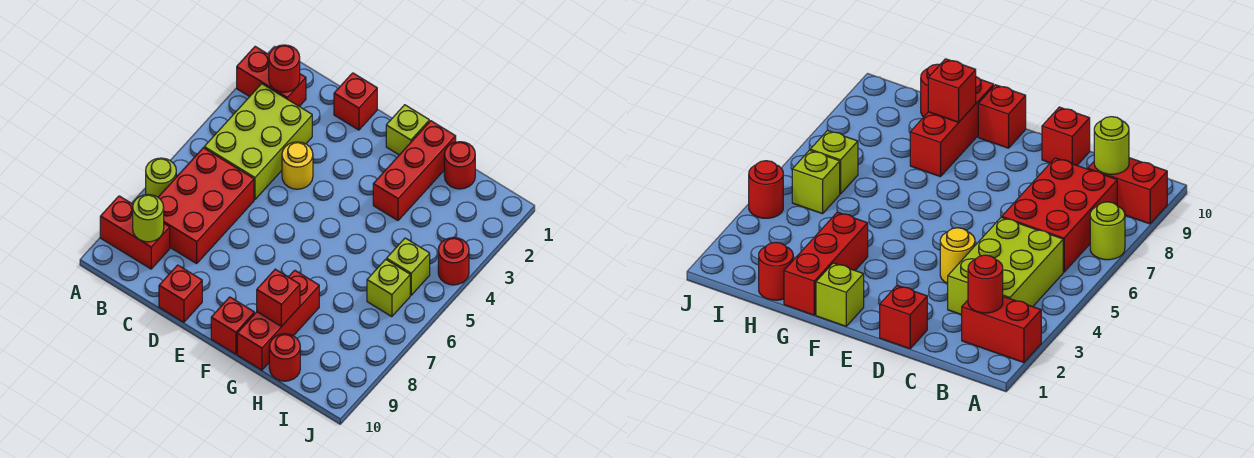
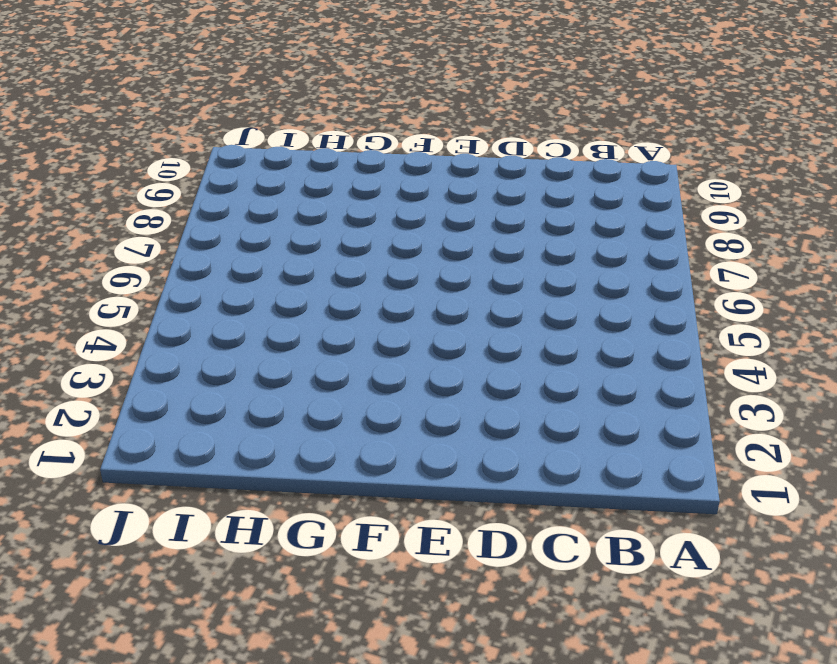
none -> red 1x2 brick [237,47,306,106]
none -> lime 1x1 round brick [146,158,176,197]
none -> red 1x2 brick [100,196,170,269]

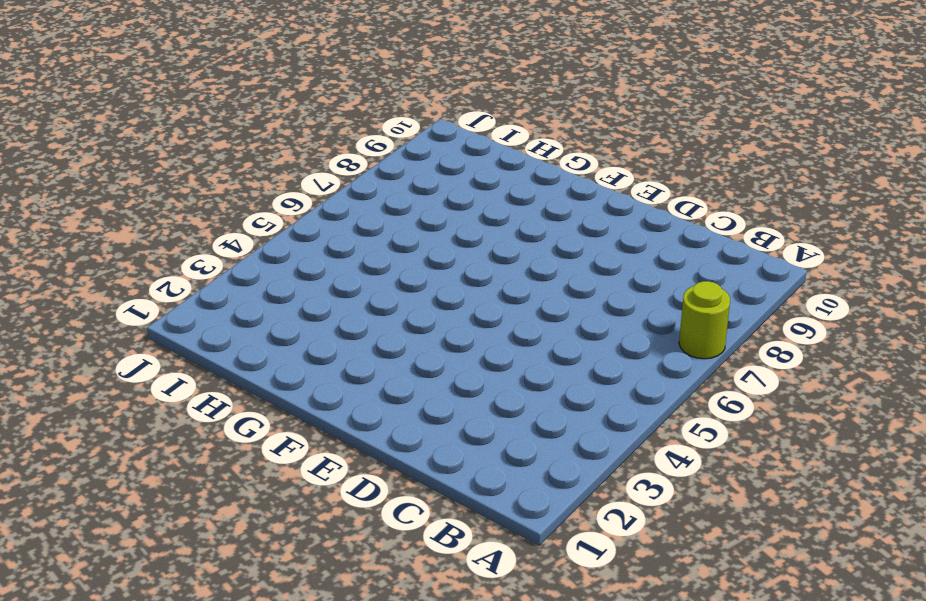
none -> red 1x2 brick [237,47,306,106]
none -> red 1x2 brick [100,196,170,269]
none -> lime 2x3 brick [204,84,312,199]

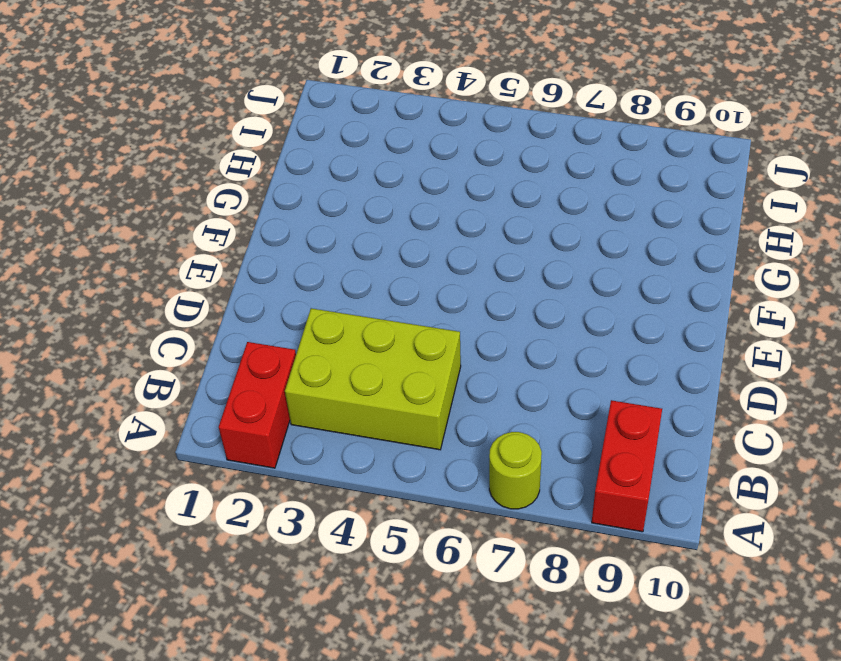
none -> red 2x3 brick [158,148,254,264]
none -> red 1x1 brick [334,73,377,130]
none -> yellow 1x1 round brick [282,142,313,189]

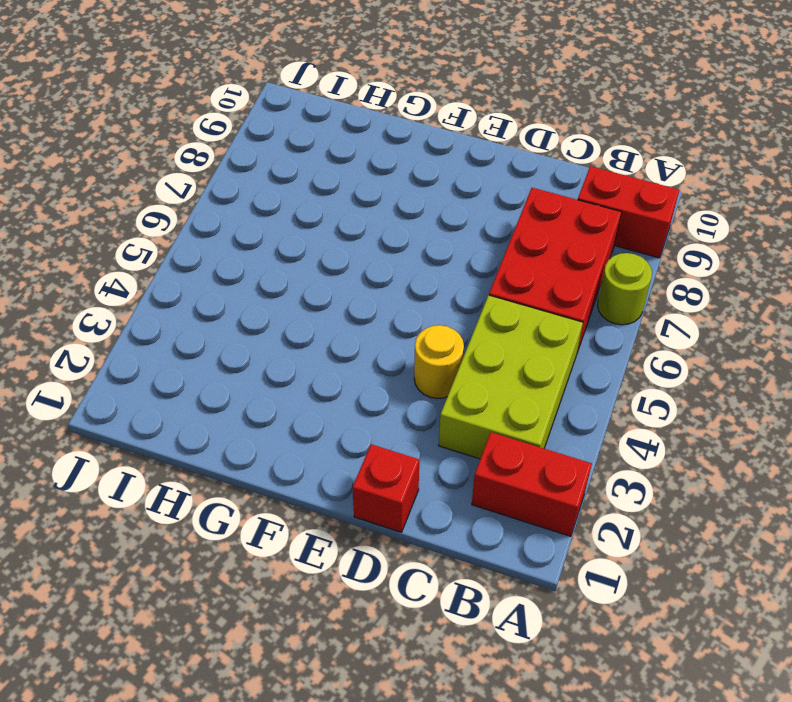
none -> red 1x1 brick [159,265,202,322]
none -> lime 1x1 brick [386,105,429,155]
none -> red 1x1 brick [211,297,254,354]

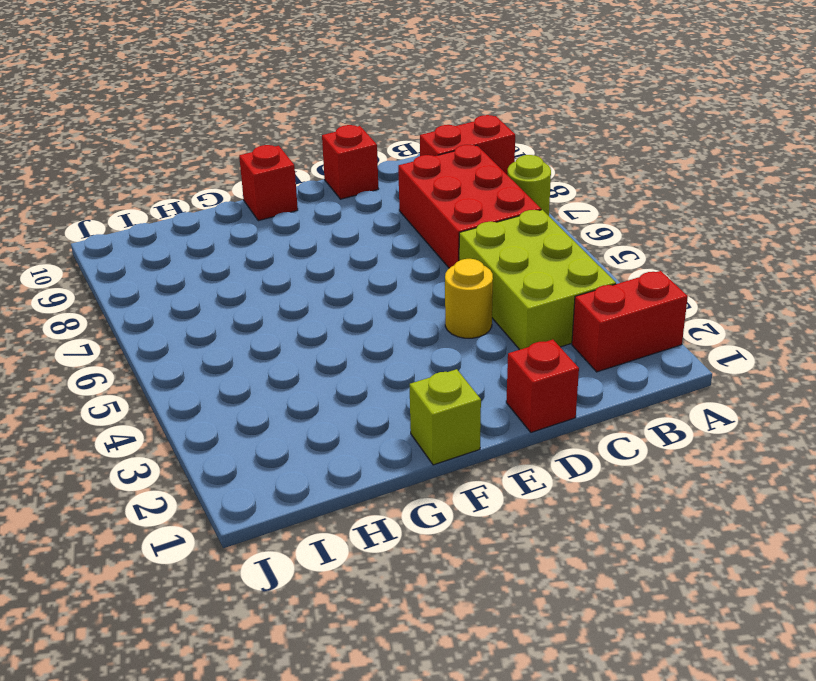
none -> red 1x3 brick [373,121,456,220]
none -> red 1x3 brick [237,270,319,370]
none -> red 1x1 round brick [444,142,475,189]

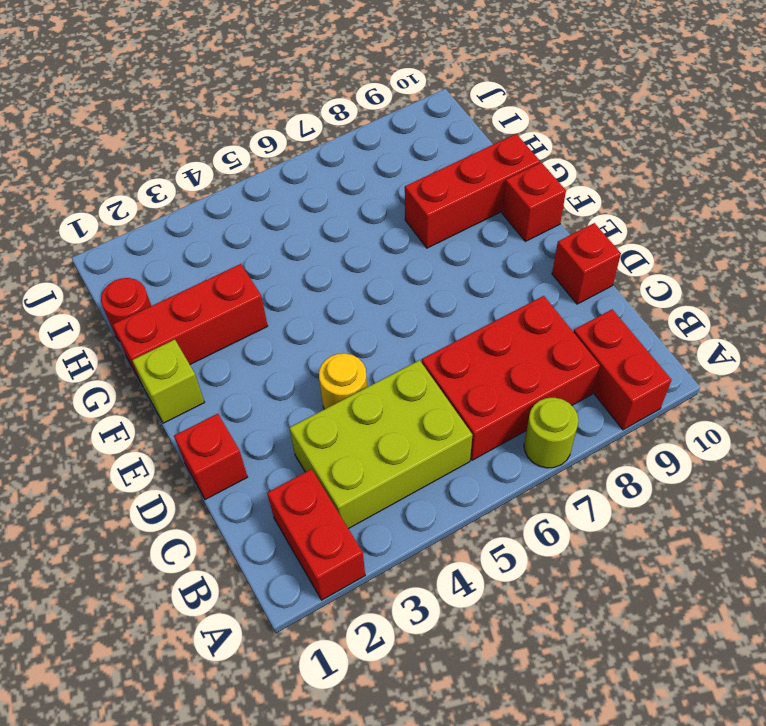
none -> red 1x1 round brick [269,334,300,381]
none -> lime 1x1 brick [387,238,430,295]
none -> lime 1x1 brick [367,259,410,317]

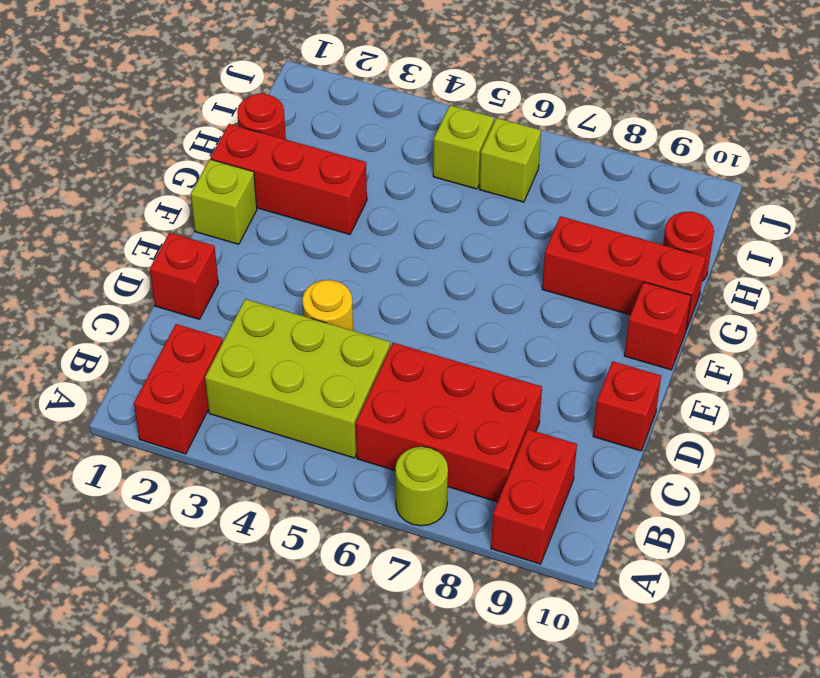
none -> red 1x1 round brick [438,238,469,285]
none -> red 1x1 round brick [269,45,300,92]
none -> lime 1x1 round brick [133,194,164,242]

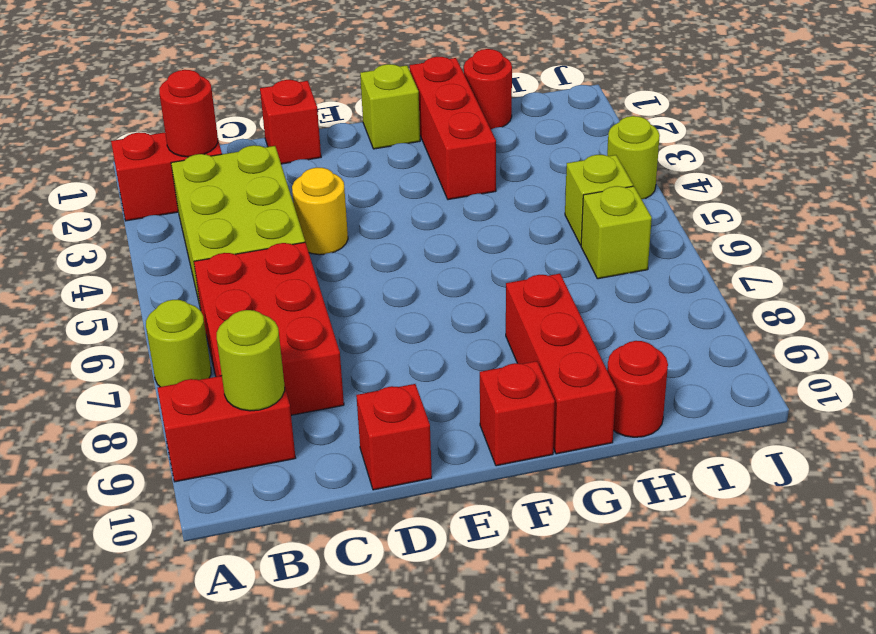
lime 1x1 round brick [607,116,660,199] -> red 1x1 round brick [438,238,469,285]
none -> red 1x1 brick [257,269,300,327]

